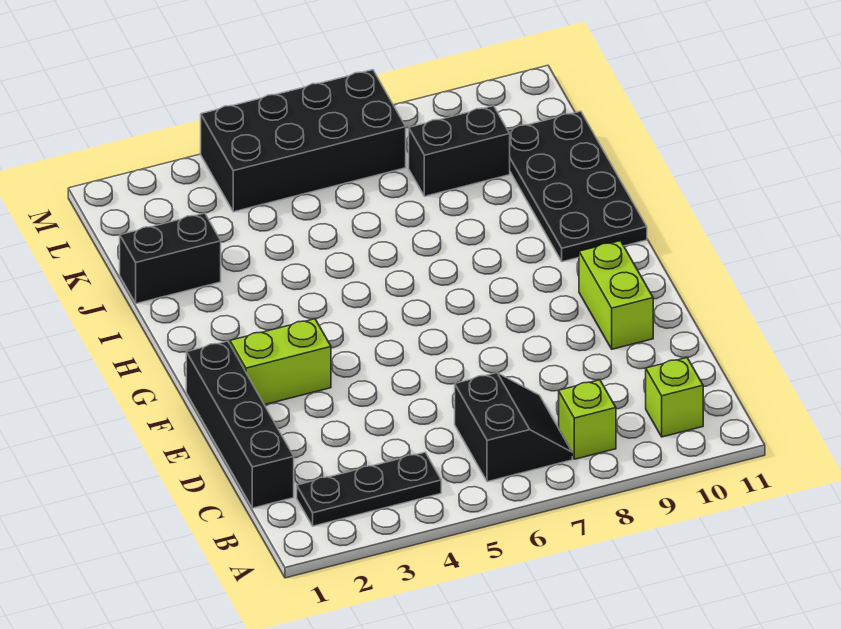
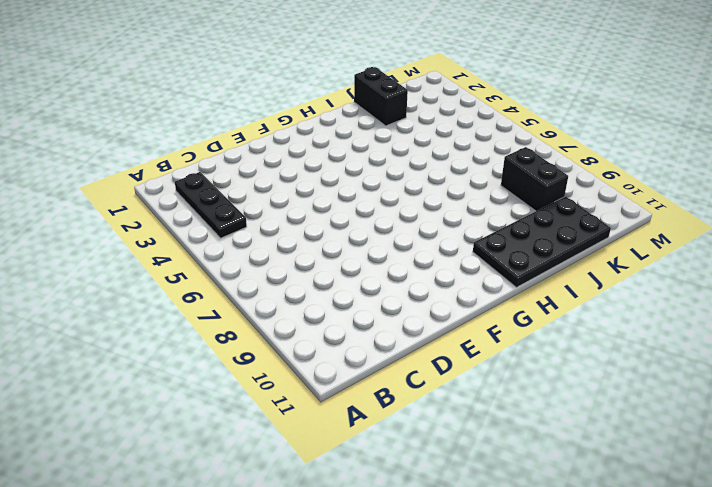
none -> black 2x2 slope [455,373,572,482]
none -> lime 1x1 brick [559,380,616,459]

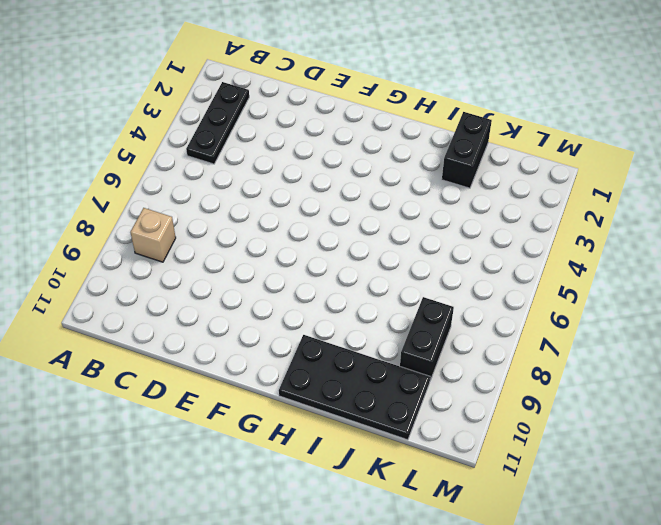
tan 1x1 brick [130,208,176,262] -> lime 1x1 brick [559,380,616,459]
none -> black 2x2 slope [455,373,572,482]
none -> lime 1x1 brick [646,358,703,437]

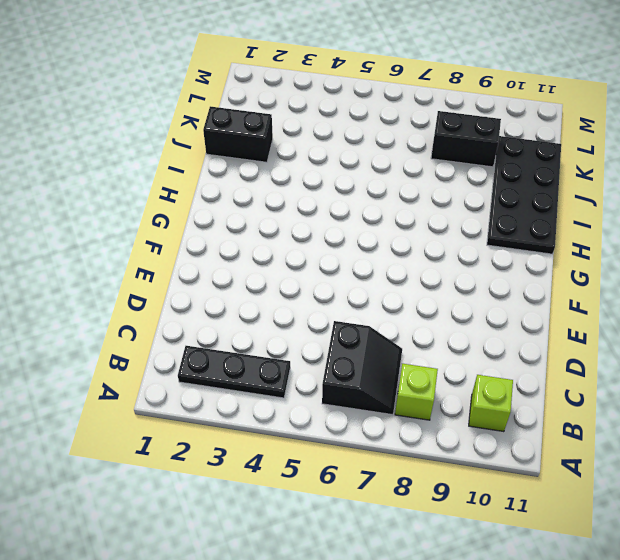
none -> black 1x4 brick [186,341,294,508]
none -> lime 1x2 brick [579,241,653,349]

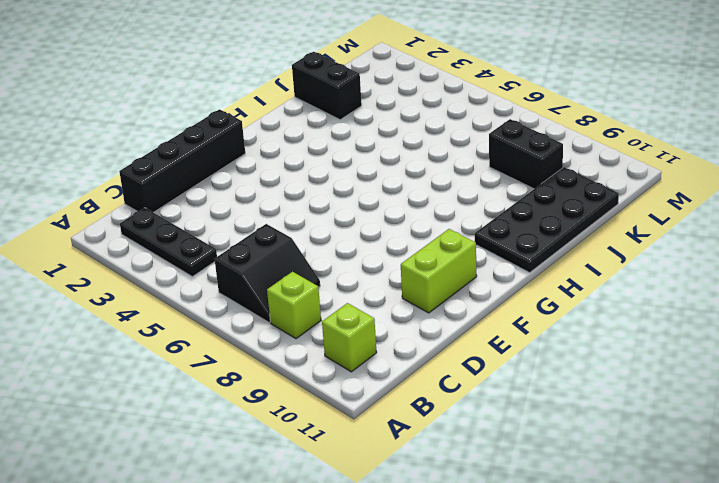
none -> lime 1x2 brick [230,319,331,405]
none -> black 2x4 brick [201,70,406,212]

